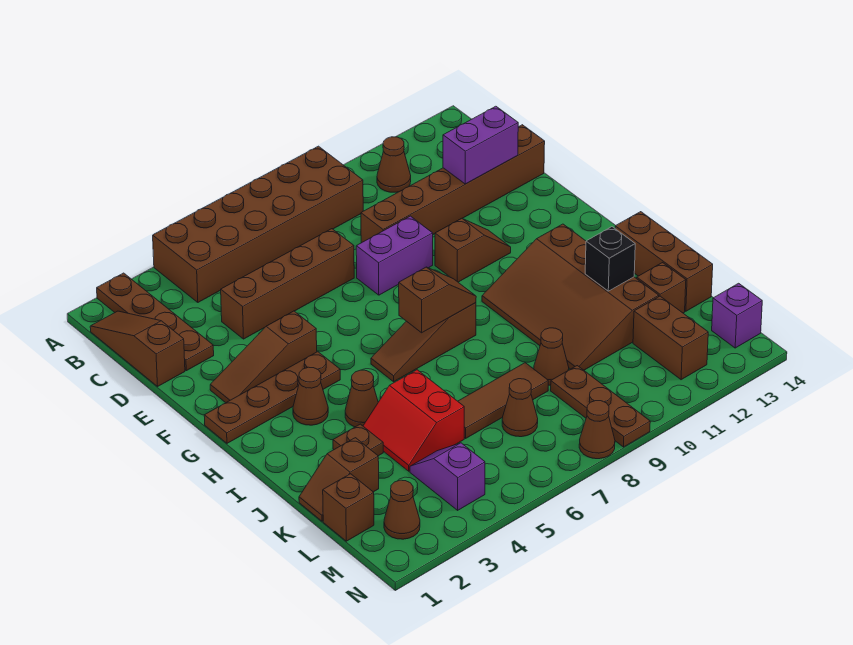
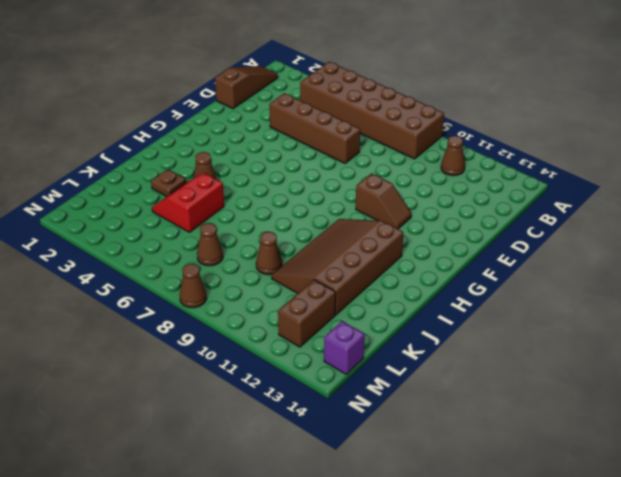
none -> brown 1x4 plate [97,273,214,371]
none -> brown 1x6 brick [361,125,545,243]
none -> purple 1x2 brick [356,216,433,295]
none -> brown 1x3 slope [210,311,317,403]

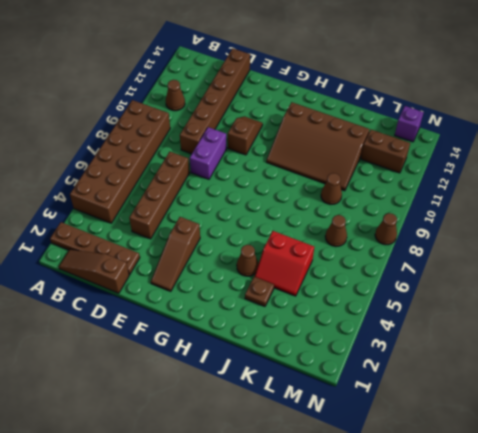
none -> brown 1x4 plate [204,352,340,443]
none -> brown 1x1 cone [293,367,328,425]
none -> brown 1x3 slope [371,303,476,382]
none -> brown 1x3 brick [615,212,713,311]

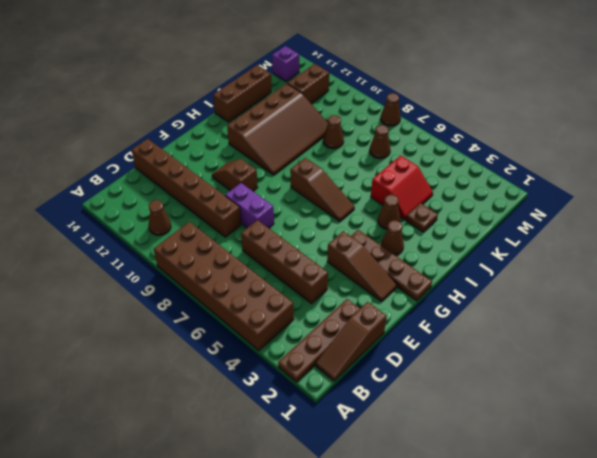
none -> brown 1x2 slope [299,438,379,521]
none -> brown 1x3 tile [458,363,548,438]
none -> brown 1x1 brick [637,263,686,313]
none -> brown 1x1 brick [323,474,374,541]

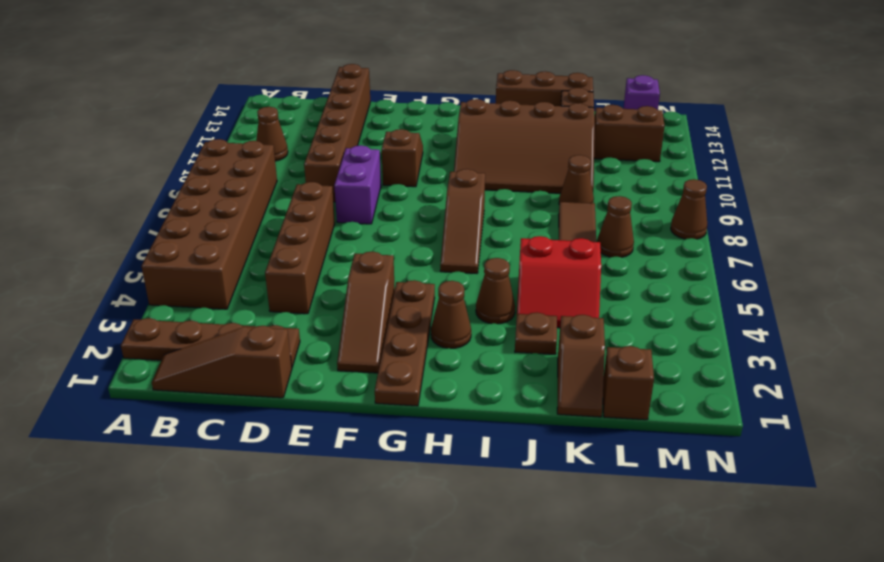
none -> purple 1x2 slope [410,443,485,510]
none -> brown 1x3 plate [551,366,650,447]
none -> brown 1x1 cone [384,480,420,539]
none -> purple 1x2 brick [443,106,518,184]

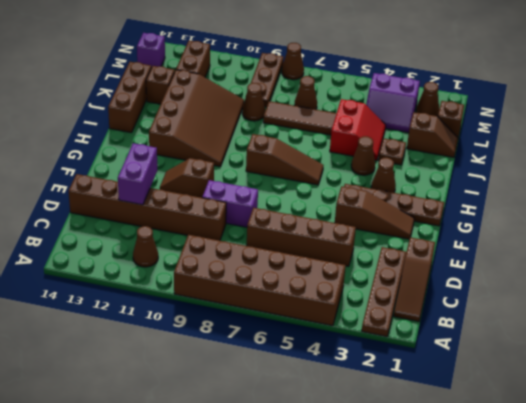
purple 1x2 brick [118,143,158,205] -> purple 1x2 brick turned to [443,106,518,184]
purple 2x2 slope [366,73,420,133] -> purple 1x2 slope [410,443,485,510]
none -> brown 1x2 slope [399,267,476,333]
none -> black 1x1 brick [585,227,635,291]

